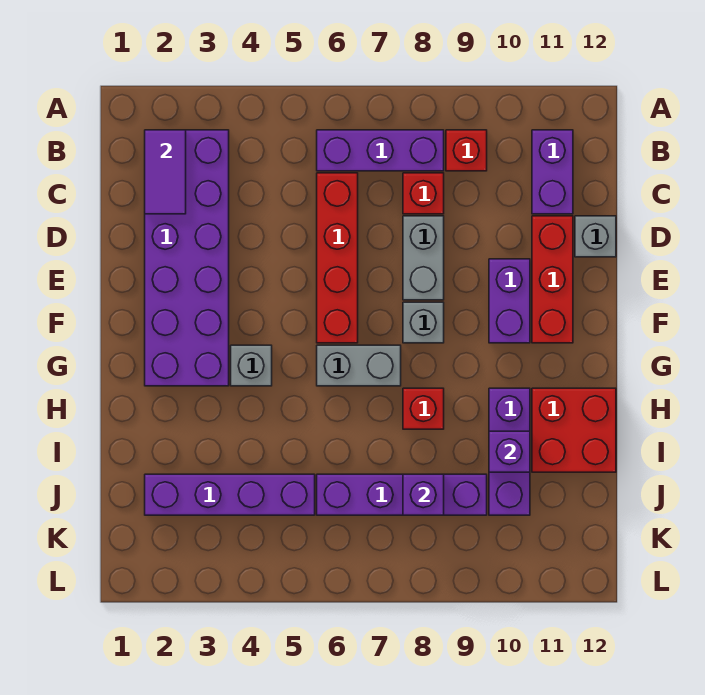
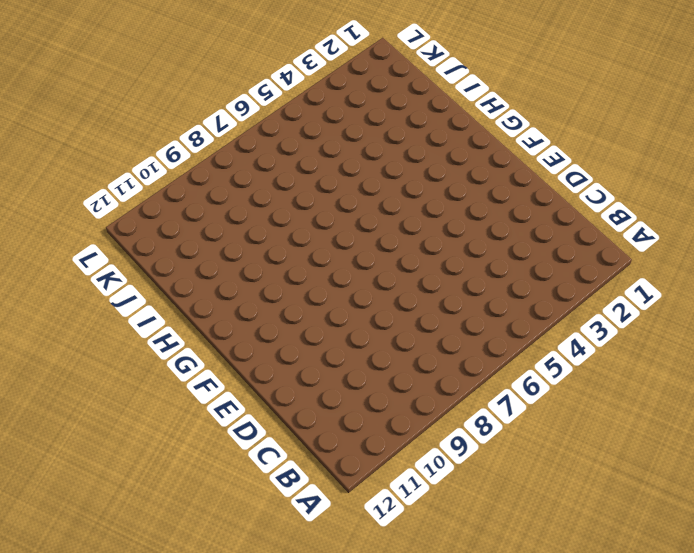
none -> purple 2x6 brick [145,130,229,386]
none -> purple 1x3 brick [317,130,444,171]
none -> red 1x1 brick [446,130,487,171]

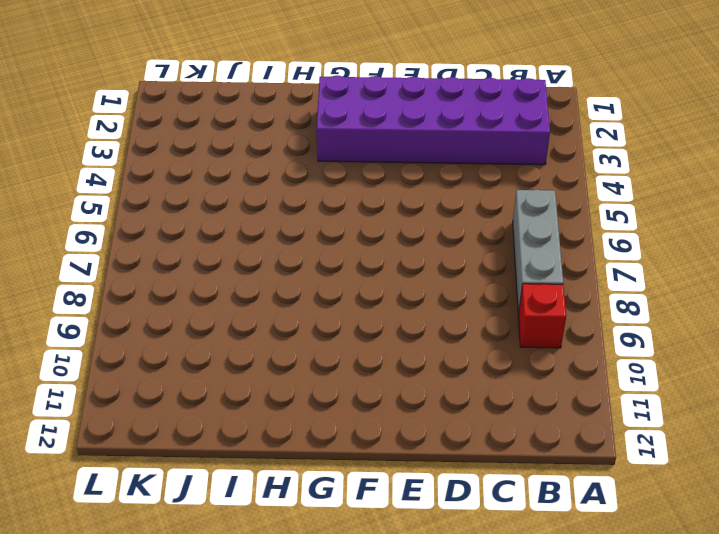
grey 1x3 brick [513,190,563,314] -> purple 1x3 brick [317,130,444,171]
none -> purple 1x2 brick [532,130,573,214]
none -> red 1x4 brick [317,173,358,343]
none -> red 1x1 brick [403,173,444,214]

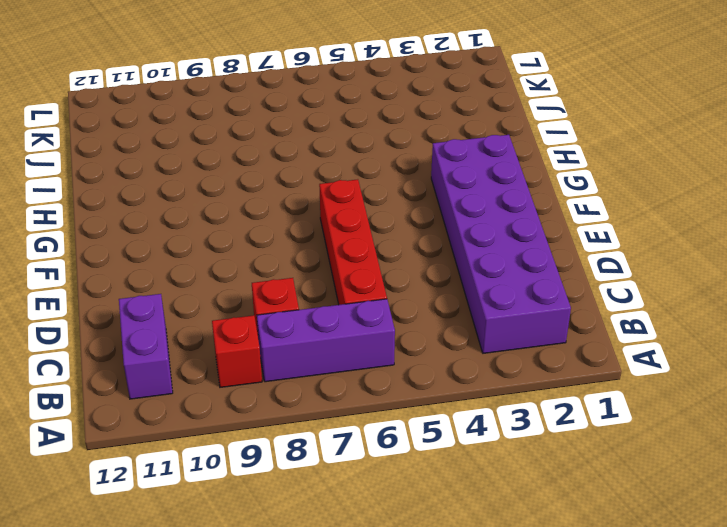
none -> grey 1x2 brick [403,216,444,300]
none -> red 1x3 brick [532,216,573,343]
none -> grey 1x1 brick [575,216,616,257]

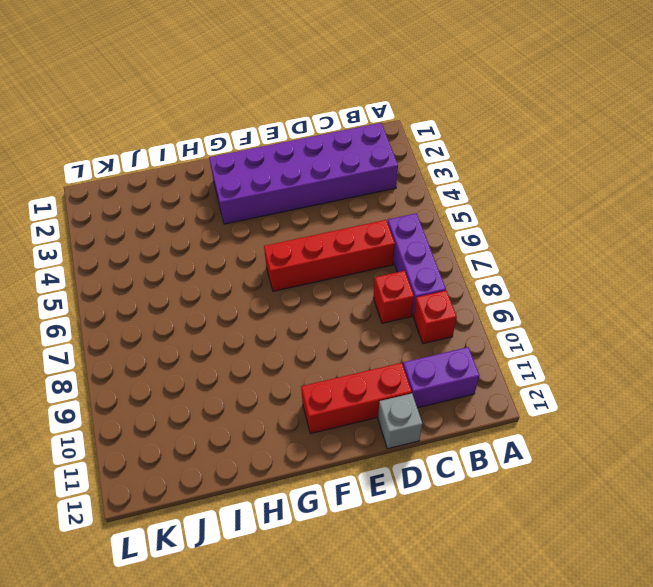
none -> grey 1x2 brick [403,216,444,300]
none -> purple 1x2 brick [489,259,530,343]
none -> grey 1x1 brick [403,302,444,343]

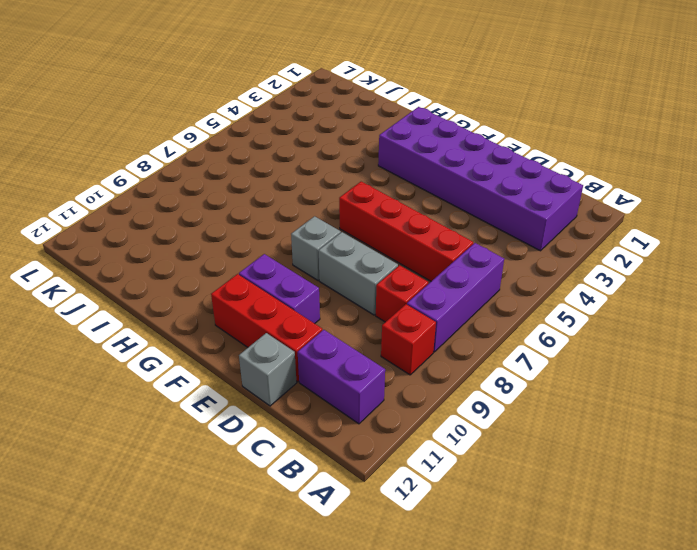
none -> grey 1x1 brick [231,345,272,386]
none -> grey 1x2 brick [317,345,401,386]
none -> red 1x1 brick [403,388,444,429]

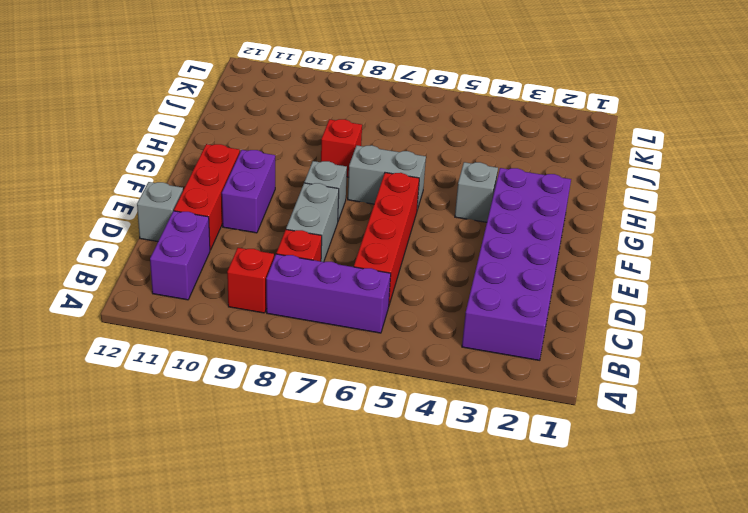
none -> purple 1x3 brick [489,388,530,515]
none -> red 2x2 brick [532,388,616,472]
none -> purple 1x4 brick [145,474,315,515]

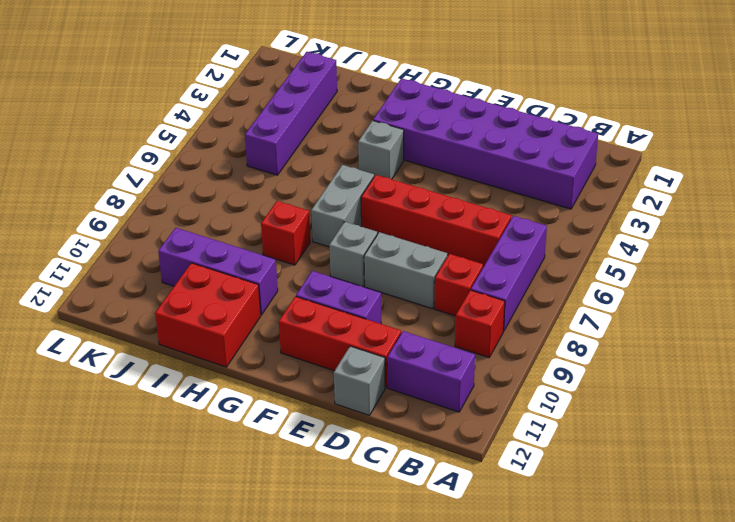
none -> purple 1x4 brick [317,474,487,515]
none -> purple 1x2 tile [145,130,186,214]
none -> purple 1x1 brick [489,431,530,472]

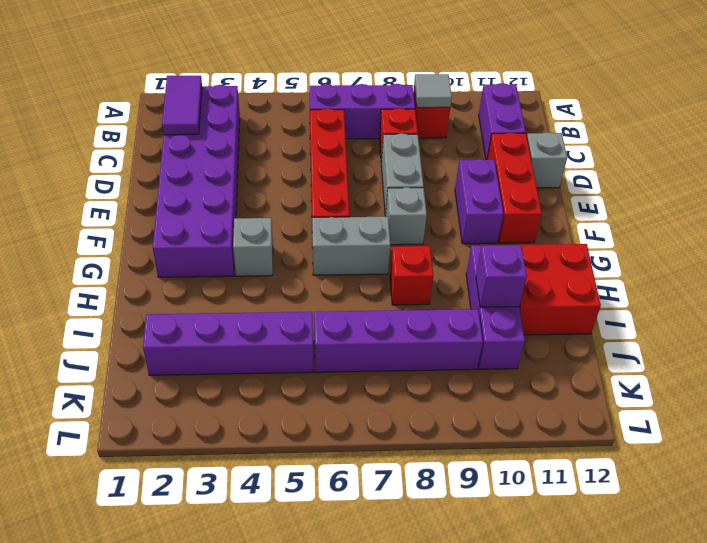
grey 1x1 tile [414,74,452,108] -> none
none -> purple 1x1 brick [403,474,444,515]

